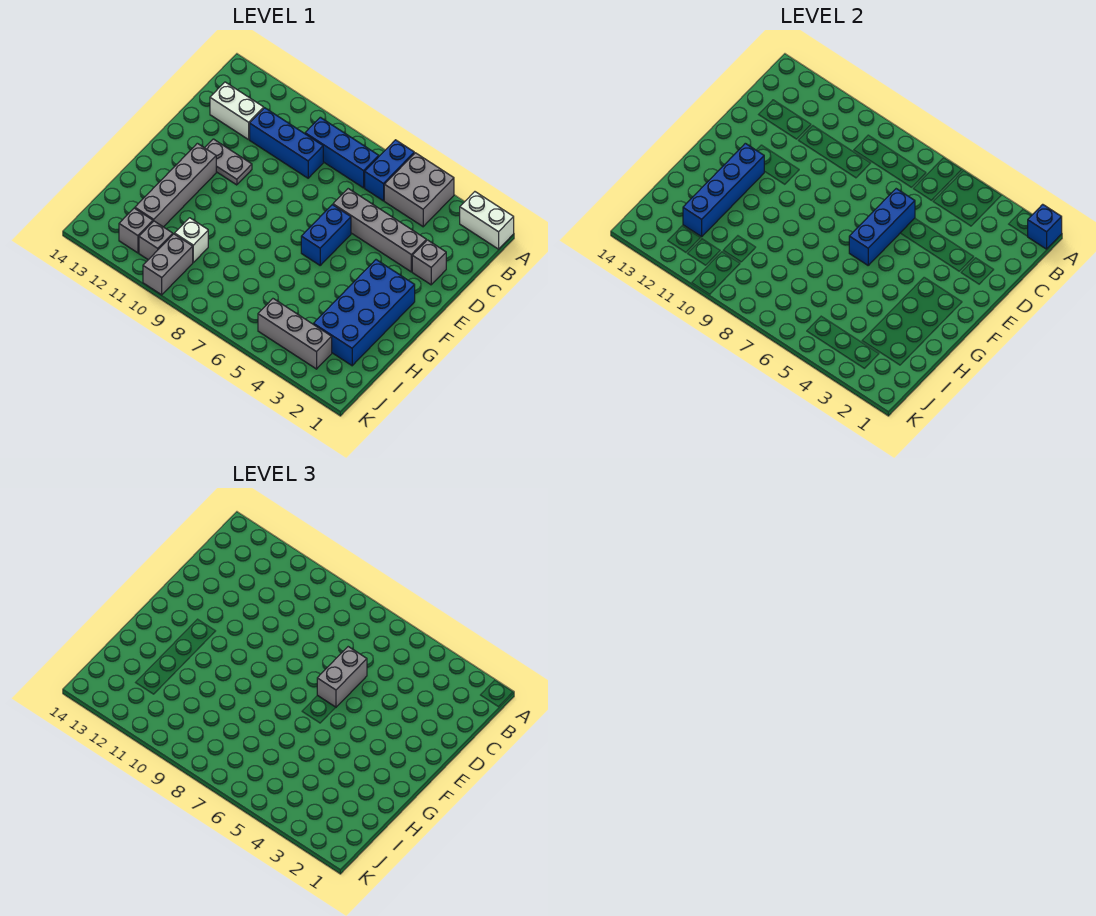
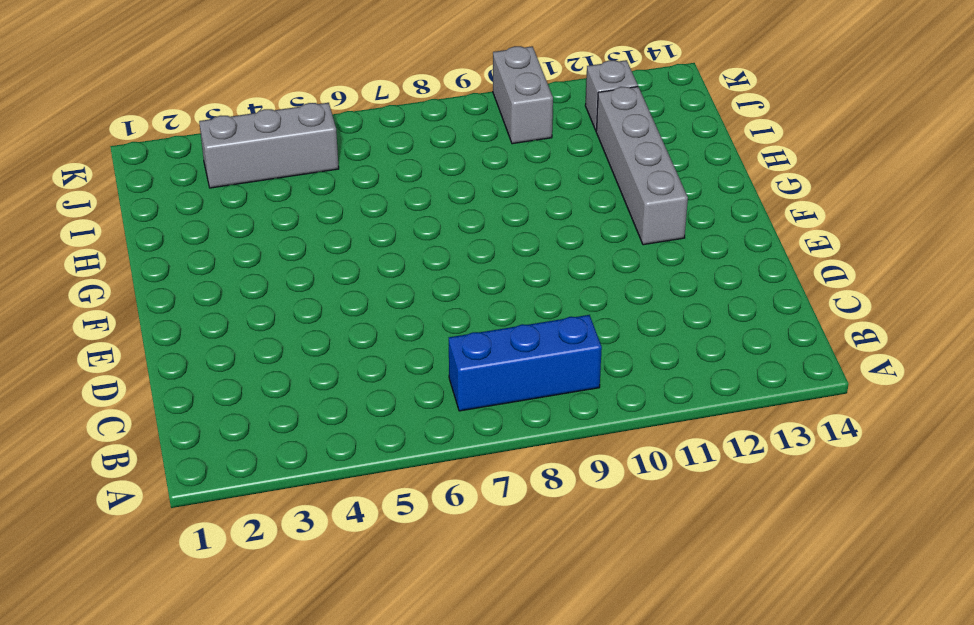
none -> white 1x2 brick [460,192,514,249]
none -> grey 2x2 brick [384,153,454,227]
none -> blue 1x2 brick [365,140,414,201]

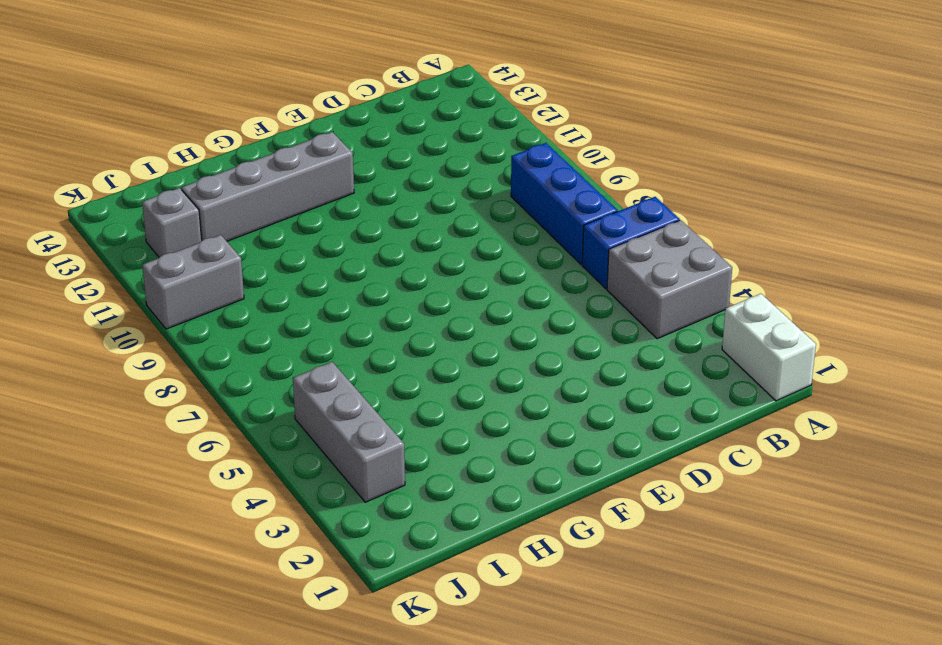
none -> blue 1x3 brick [250,108,323,178]
none -> white 1x2 brick [210,82,264,140]
none -> grey 1x1 brick [412,240,446,285]

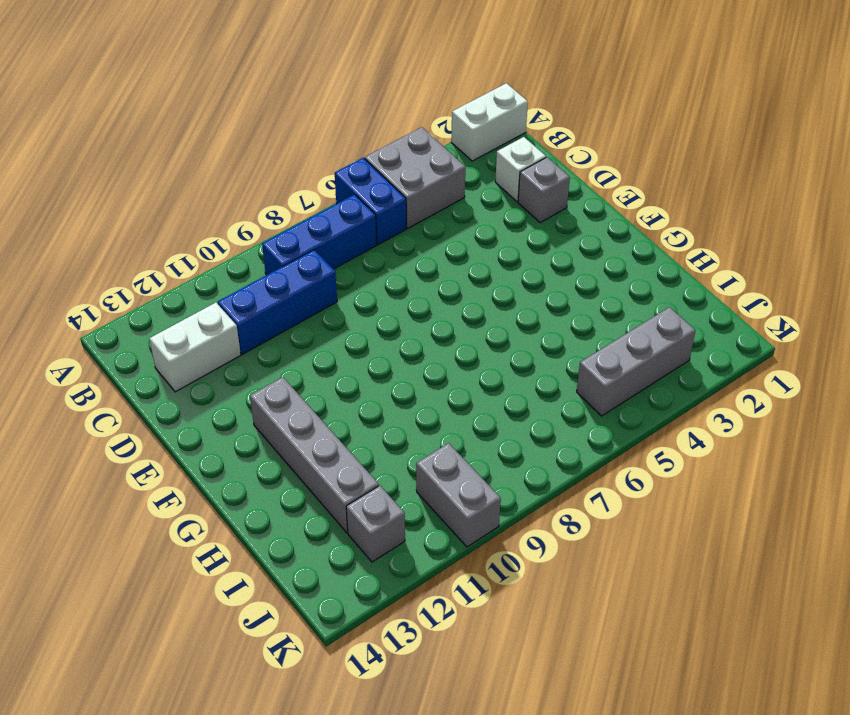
white 1x1 brick [495,137,546,202] -> white 1x1 brick moved to [175,218,208,262]
none -> grey 1x4 brick [333,189,426,272]
none -> blue 1x2 brick [301,205,351,265]
none -> grey 1x2 plate [205,139,252,185]

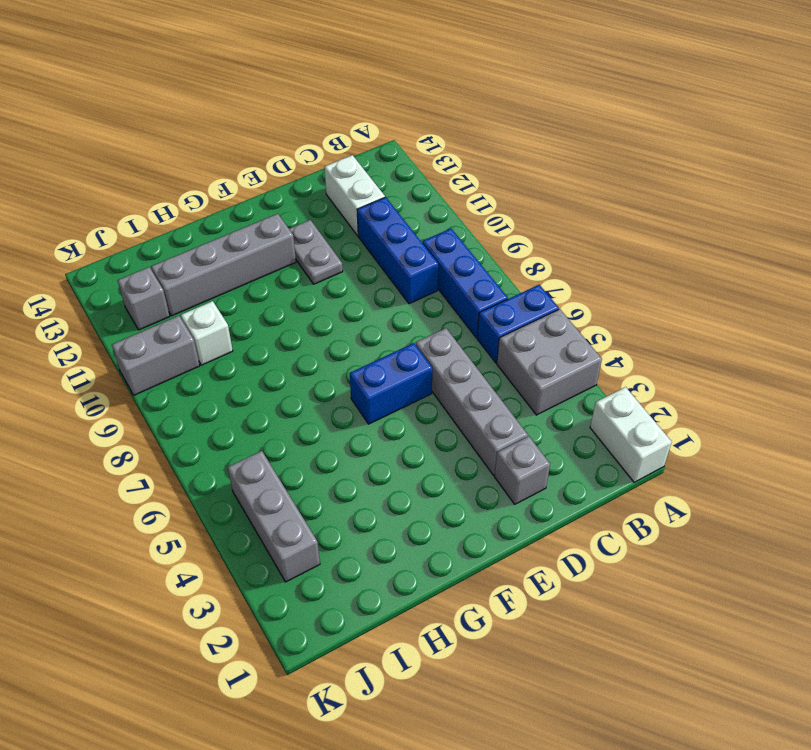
none -> blue 2x4 brick [313,260,415,366]
none -> grey 1x1 brick [139,221,173,260]
none -> blue 1x1 brick [1027,204,1062,249]

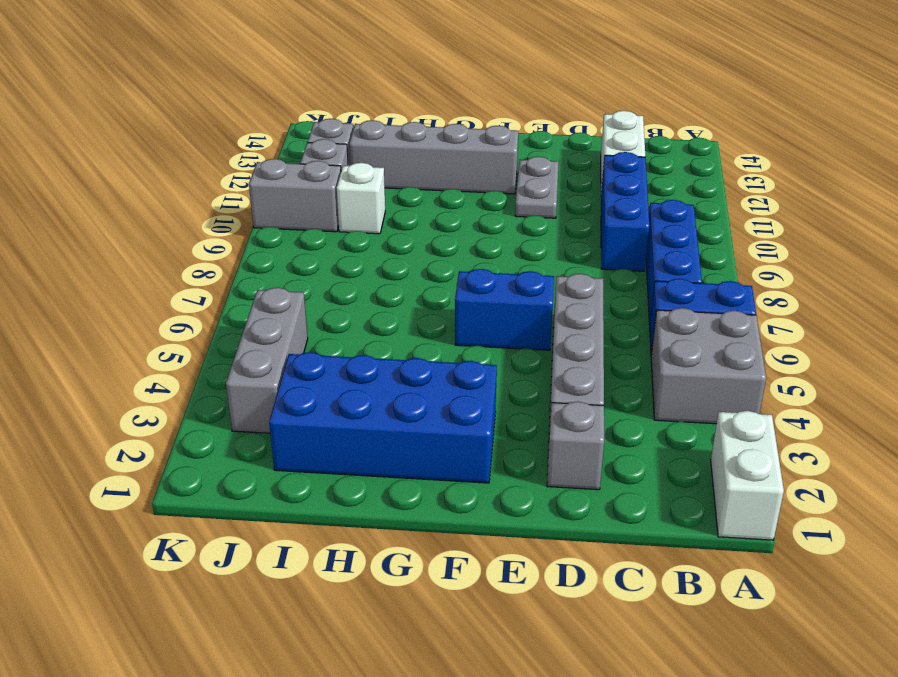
none -> blue 1x1 brick [1027,204,1062,249]
none -> blue 1x3 brick [849,189,915,265]
none -> blue 1x4 brick [683,143,764,237]

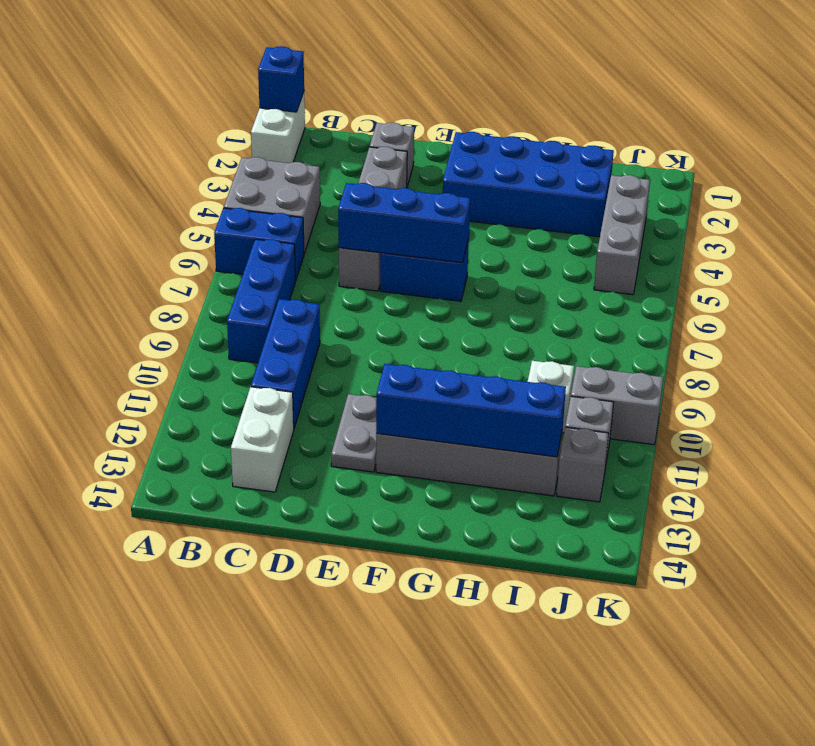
none -> grey 1x2 brick [317,647,367,707]

